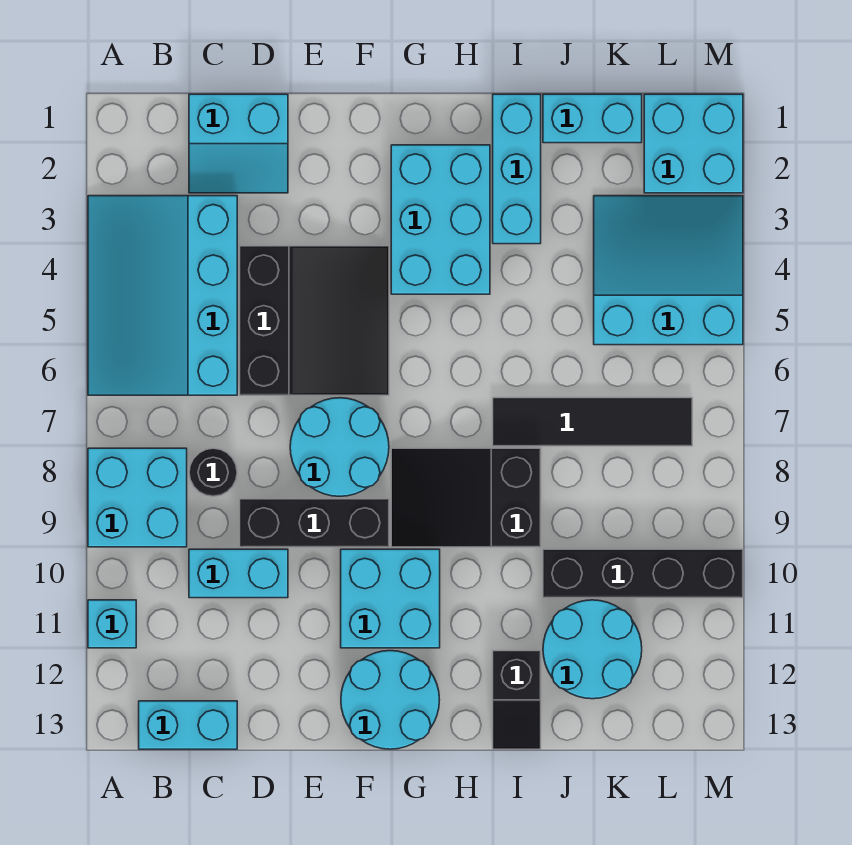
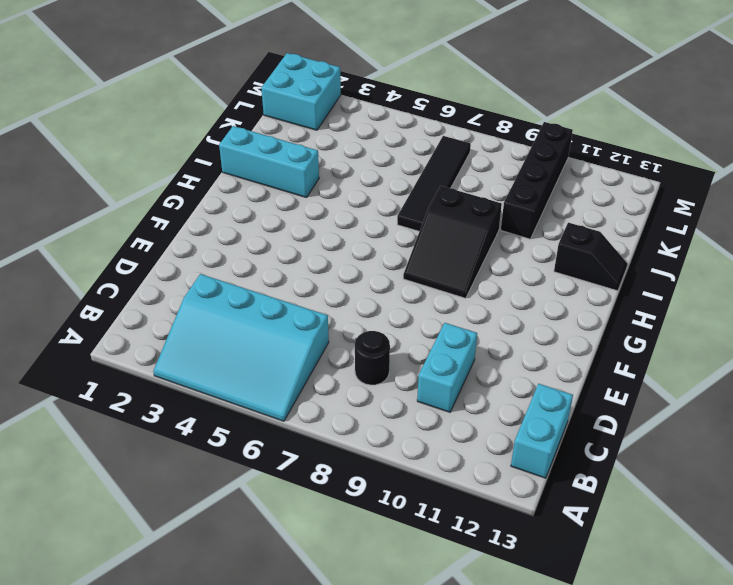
none -> cyan 2x2 brick [88,448,187,547]
none -> cyan 1x1 brick [88,600,136,648]
none -> cyan 2x2 slope [189,94,288,193]

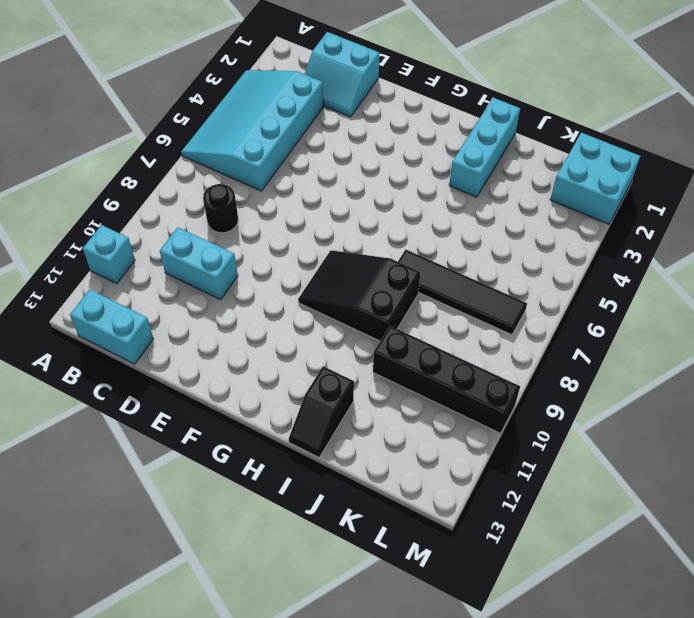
none -> cyan 2x2 brick [88,448,187,547]
none -> black 3x3 slope [240,246,389,395]
none -> black 1x3 brick [240,499,389,547]

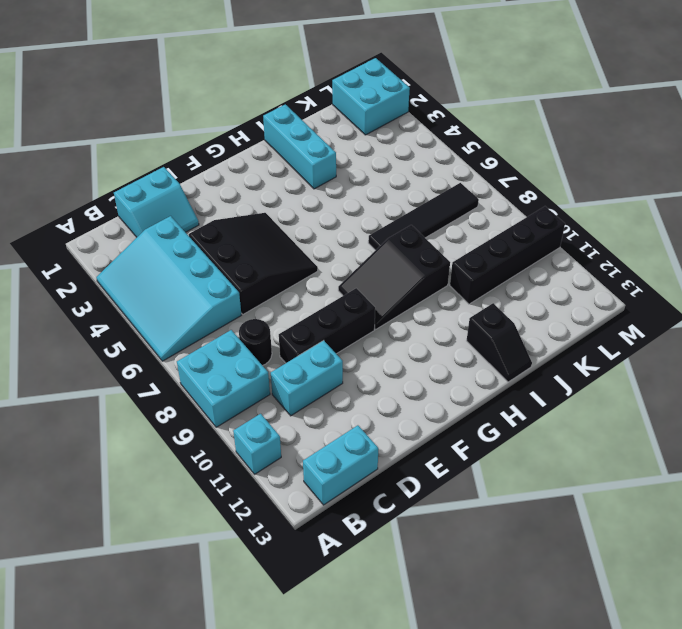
none -> cyan 2x2 round brick [290,398,389,496]
none -> cyan 2x2 brick [341,549,440,648]
none -> cyan 2x2 round brick [341,651,439,749]

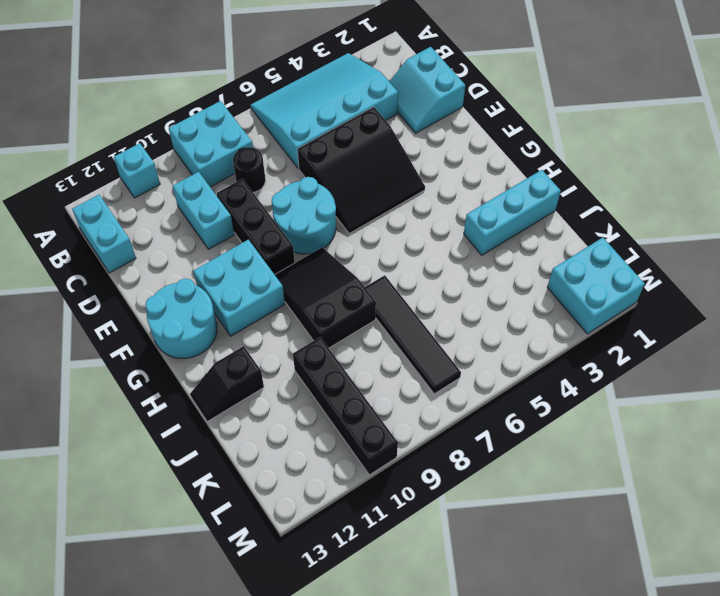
none -> cyan 2x3 brick [391,145,490,294]
none -> cyan 1x2 brick [543,94,642,143]
none -> cyan 2x2 round brick [543,600,642,699]

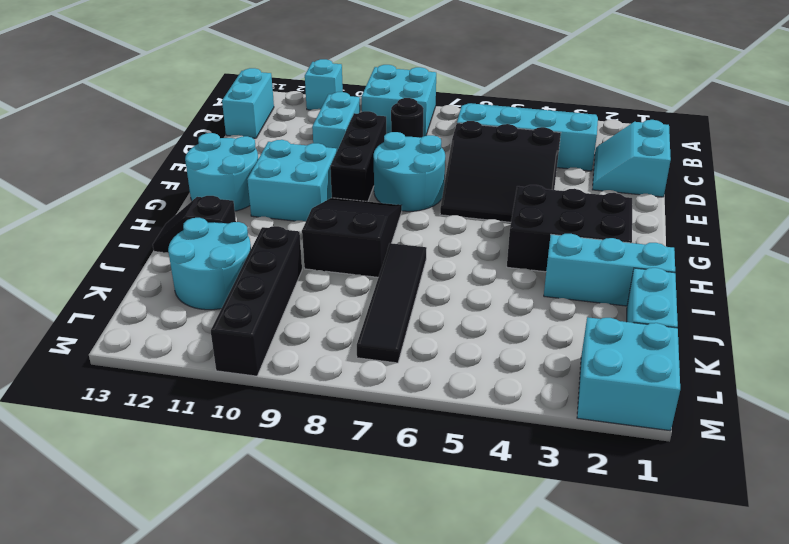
black 2x3 brick [507,185,632,272] -> cyan 2x3 brick [391,145,490,294]
none -> cyan 3x3 slope [594,196,743,345]

